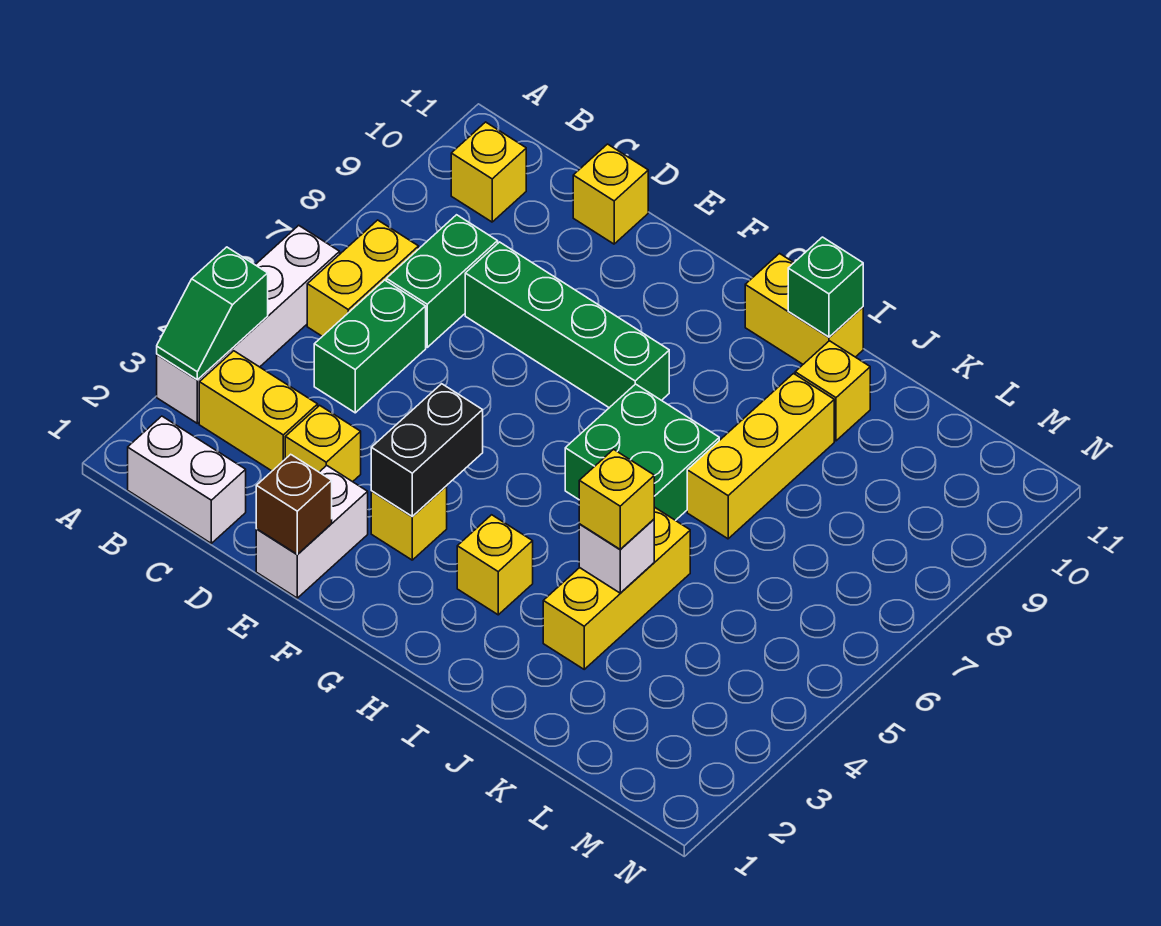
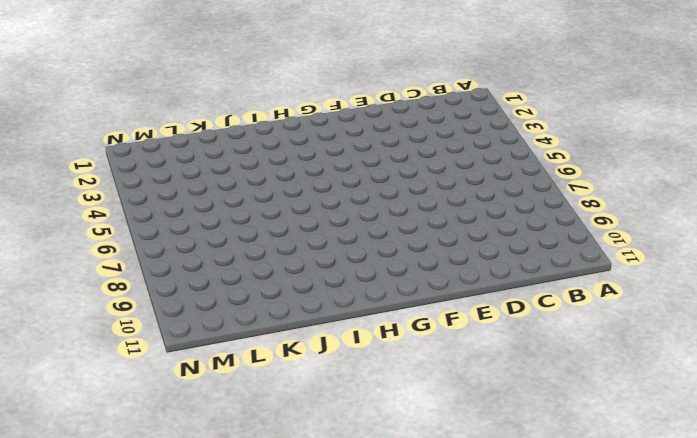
none -> white 1x4 brick [157,225,340,423]
none -> white 1x2 brick [128,416,246,543]
none -> yellow 1x2 brick [199,351,318,471]

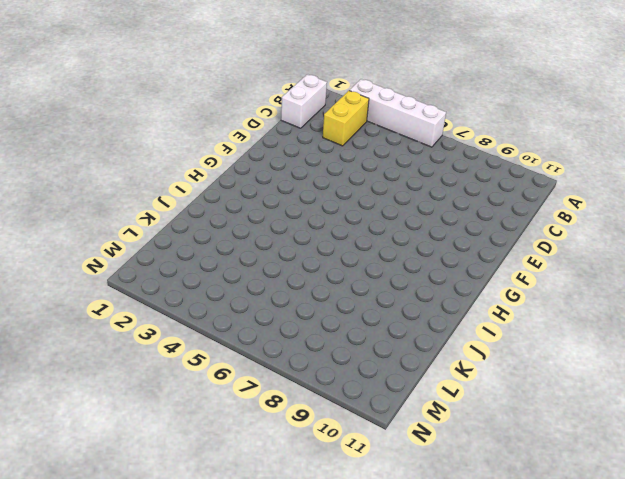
none -> yellow 1x2 brick [307,220,419,336]
none -> yellow 1x1 brick [451,122,526,222]
none -> green 1x2 brick [314,280,426,413]

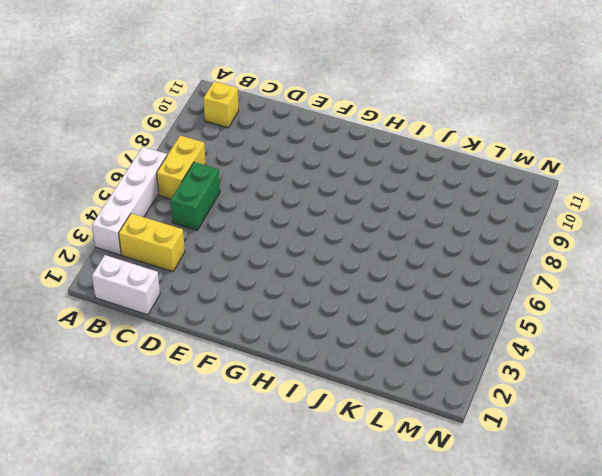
none -> green 1x2 brick [386,215,498,347]
none -> yellow 1x1 brick [285,405,361,482]
none -> green 1x4 brick [465,242,669,408]

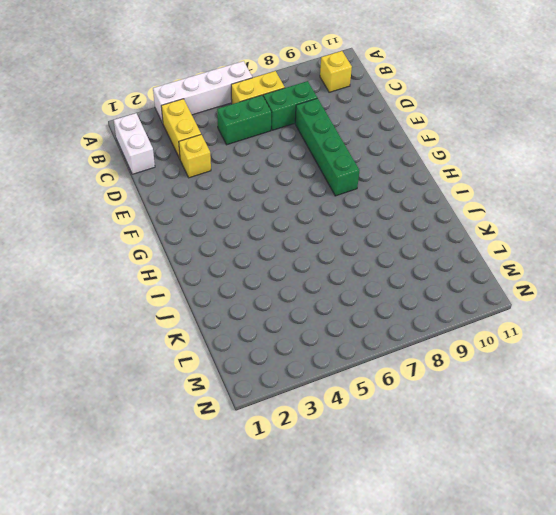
none -> yellow 1x1 brick [573,144,648,244]
none -> white 1x2 brick [256,465,368,598]
none -> yellow 1x1 brick [371,486,447,560]

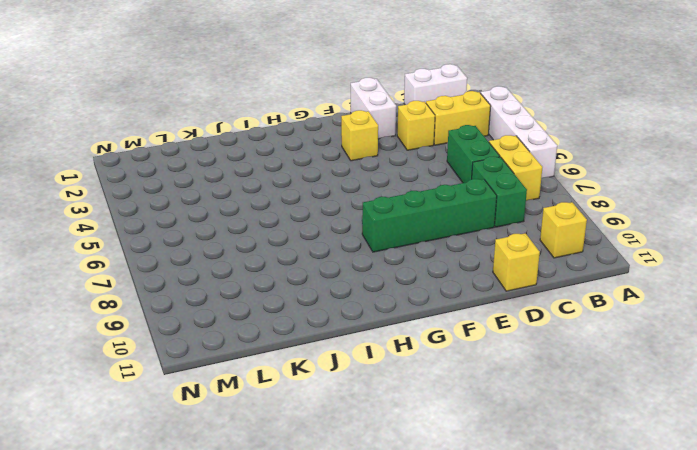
none -> yellow 1x1 brick [457,515,533,615]
none -> green 2x2 brick [565,384,719,521]
none -> yellow 1x2 brick [745,254,863,364]

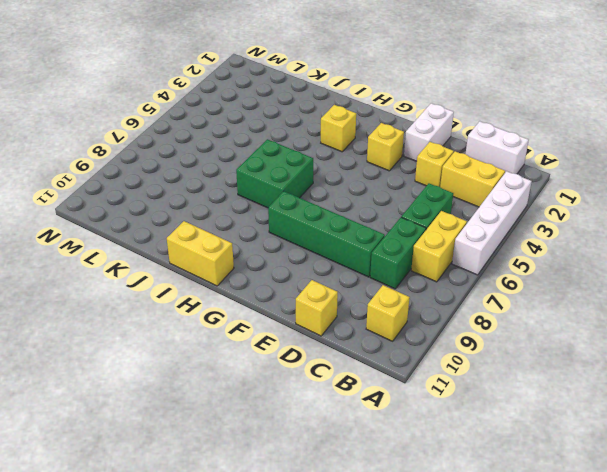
none -> yellow 1x3 brick [543,507,690,669]
none -> yellow 1x3 brick [687,374,834,539]
none -> yellow 1x1 brick [795,341,870,441]

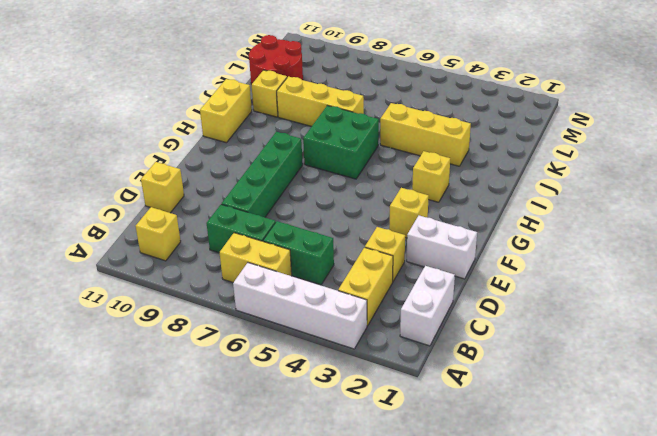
red 2x2 round brick [249,35,303,84] -> none
none -> green 1x2 slope [157,247,268,380]
none -> brown 1x1 brick [256,454,332,554]
none -> black 1x2 brick [371,384,483,517]

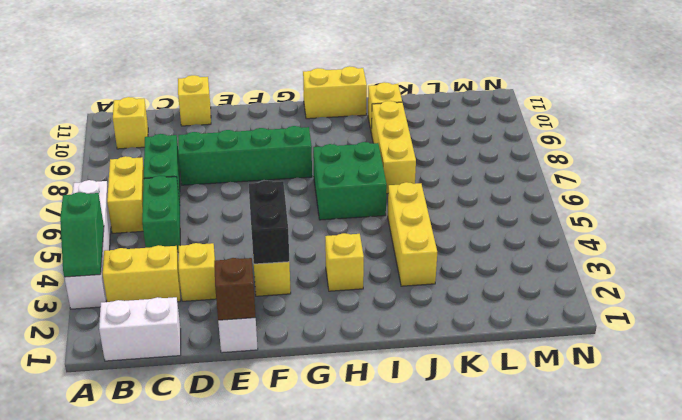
none -> green 1x1 brick [788,237,863,337]
none -> white 1x1 brick [579,519,654,593]
none -> yellow 1x1 brick [579,449,654,549]

